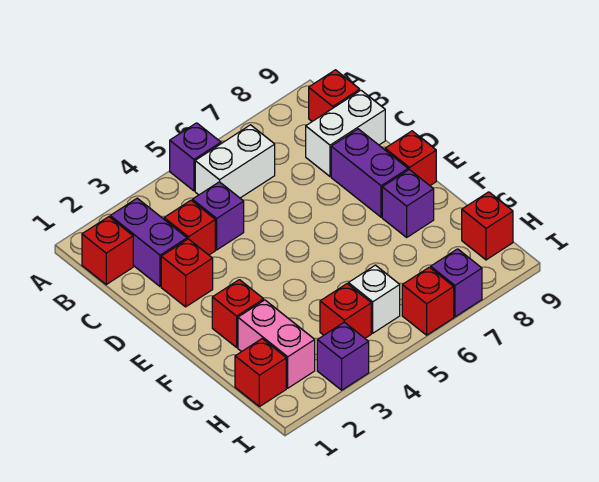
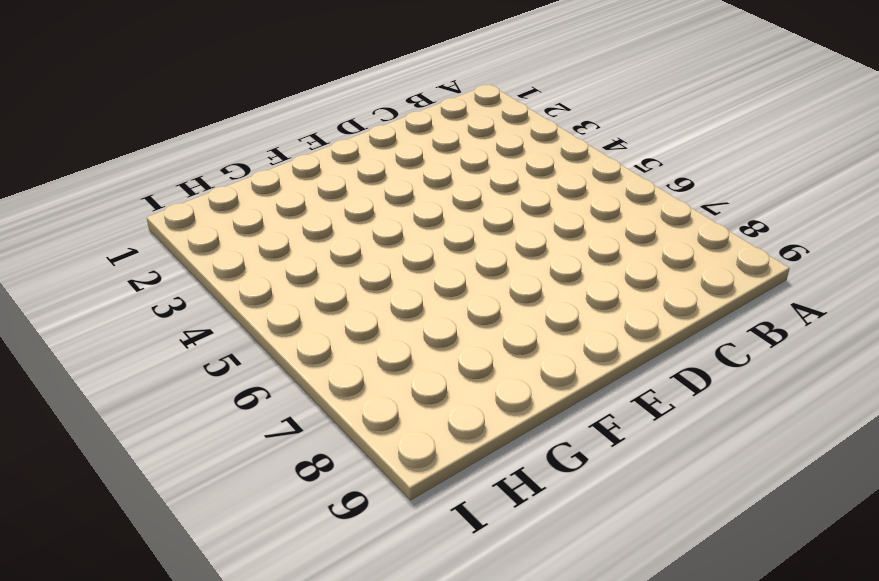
none -> purple 1x1 brick [170,123,221,191]
none -> red 1x1 brick [82,217,133,284]
none -> purple 1x2 brick [110,198,187,287]

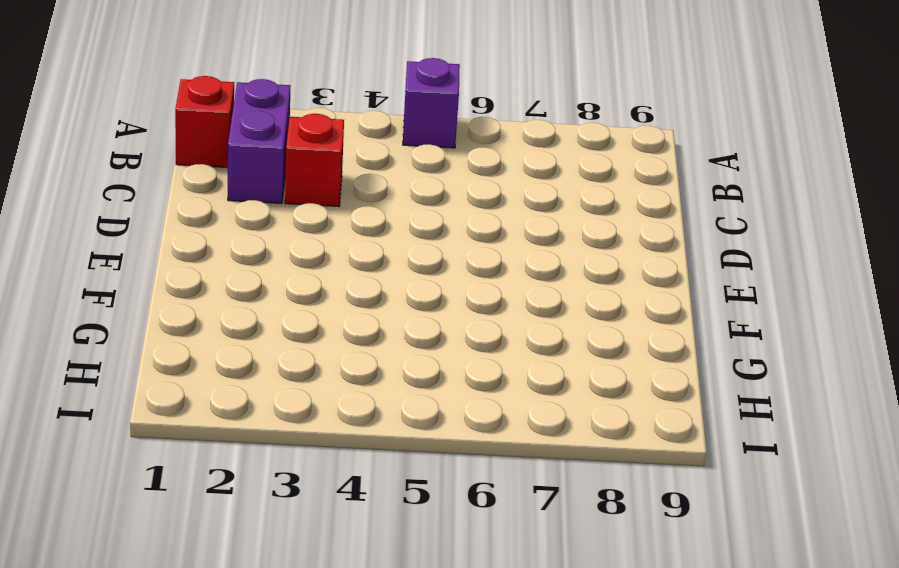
none -> white 1x2 brick [195,125,275,198]
none -> red 1x1 brick [309,70,360,121]
none -> purple 1x1 brick [192,182,244,250]

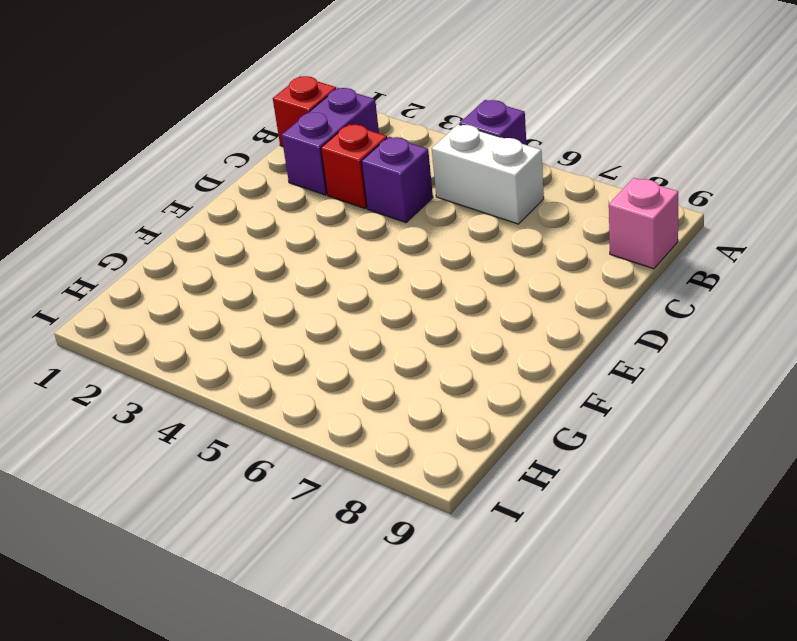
pink 1x1 brick [609,178,678,269] -> red 1x1 brick [309,70,360,121]
none -> white 1x2 brick [306,90,385,176]
none -> red 1x1 brick [161,239,213,307]
none -> purple 1x2 brick [331,129,408,217]

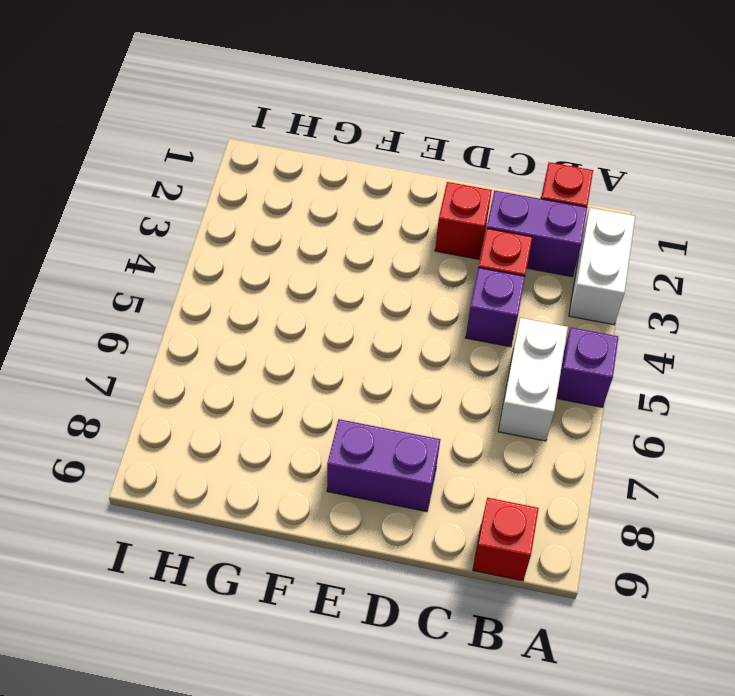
white 1x2 brick [569,208,635,325] -> white 1x2 brick moved to [306,90,385,176]
none -> red 1x1 brick [385,131,436,185]
none -> red 1x1 brick [212,280,264,347]
none -> purple 1x1 brick [382,170,434,237]

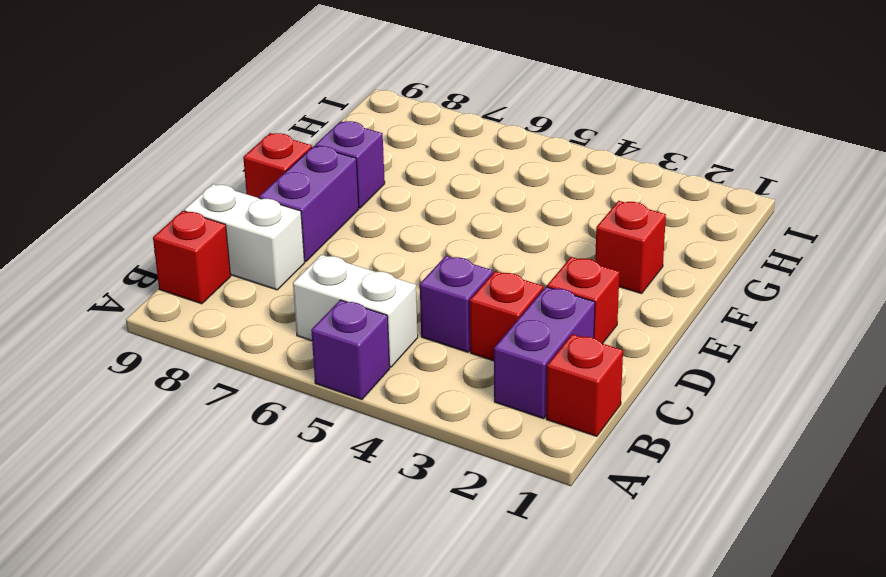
none -> pink 1x2 brick [238,300,315,388]
none -> red 1x1 brick [235,339,286,407]
none -> red 1x1 brick [320,284,371,338]

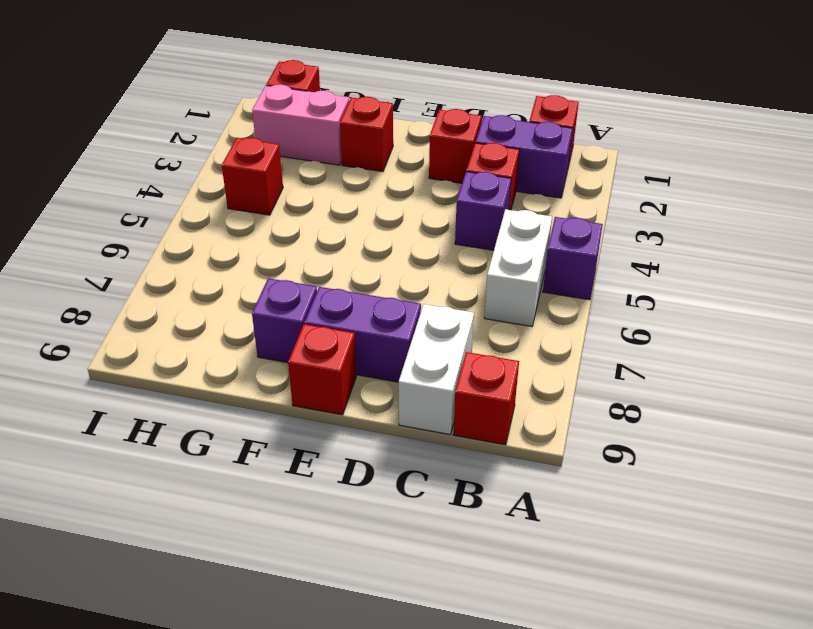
none -> white 1x1 brick [348,265,400,333]
none -> red 1x1 brick [462,192,513,260]
none -> purple 1x1 brick [317,322,369,390]

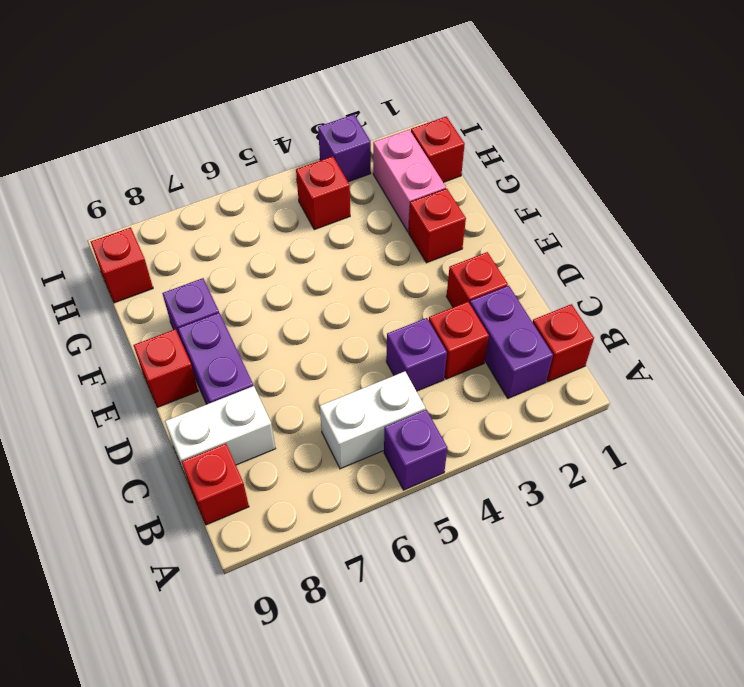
none -> white 1x1 brick [348,265,400,333]
none -> red 1x1 brick [402,267,454,335]
none -> purple 1x1 brick [431,249,482,317]

